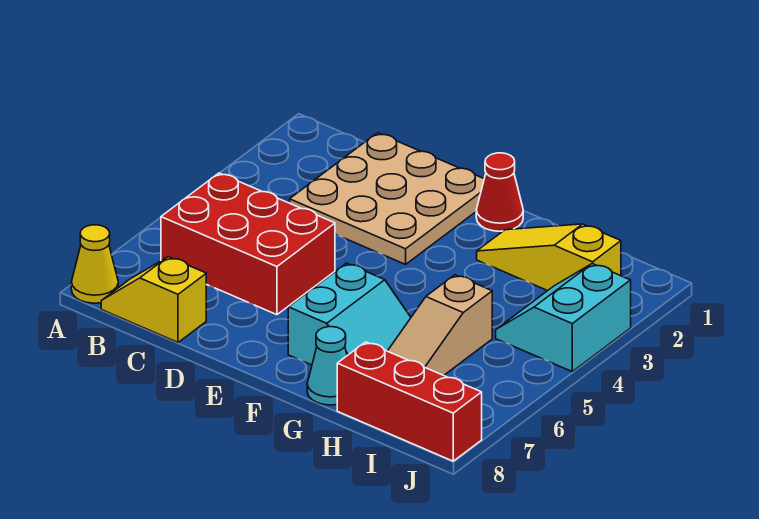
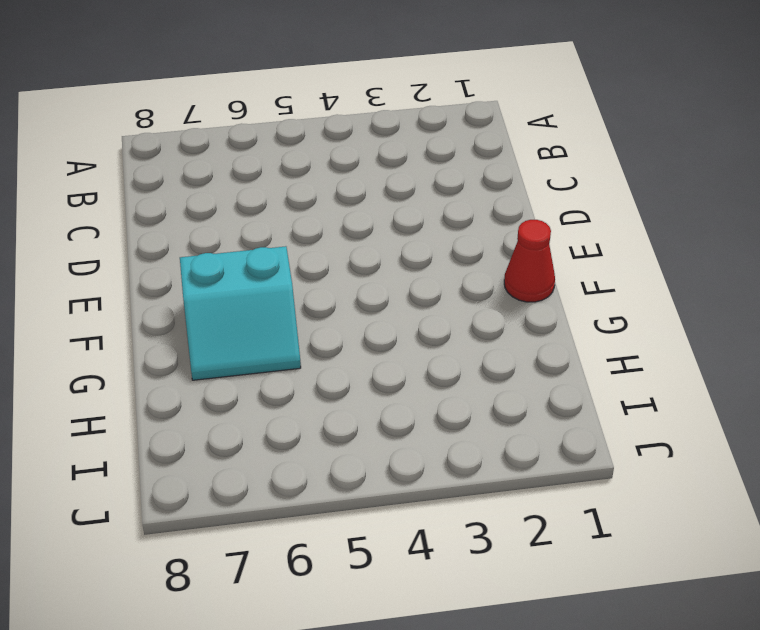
none -> yellow 1x1 cone [71,225,118,303]
none -> red 2x3 brick [161,173,335,315]

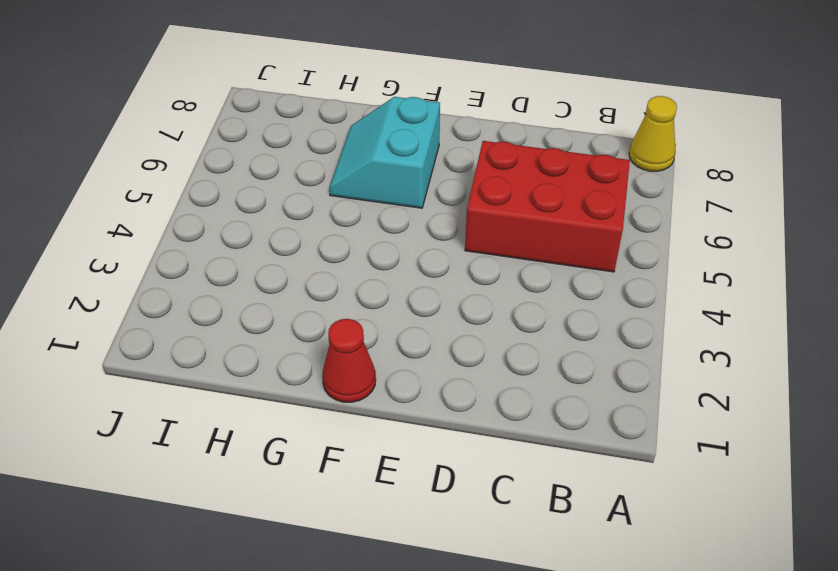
none -> yellow 1x2 slope [101,257,206,342]
none -> tan 3x3 plate [290,133,484,264]

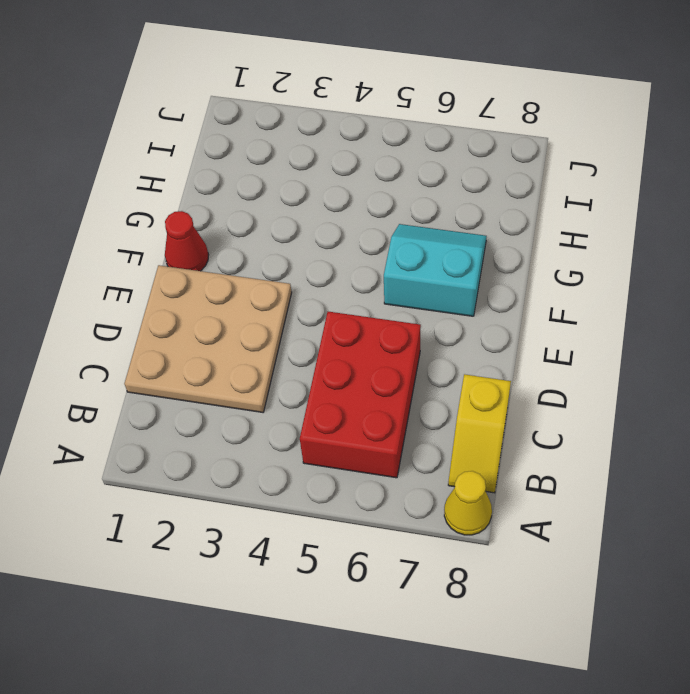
none -> yellow 1x3 slope [477,224,621,291]
none -> cyan 1x1 cone [307,327,347,405]

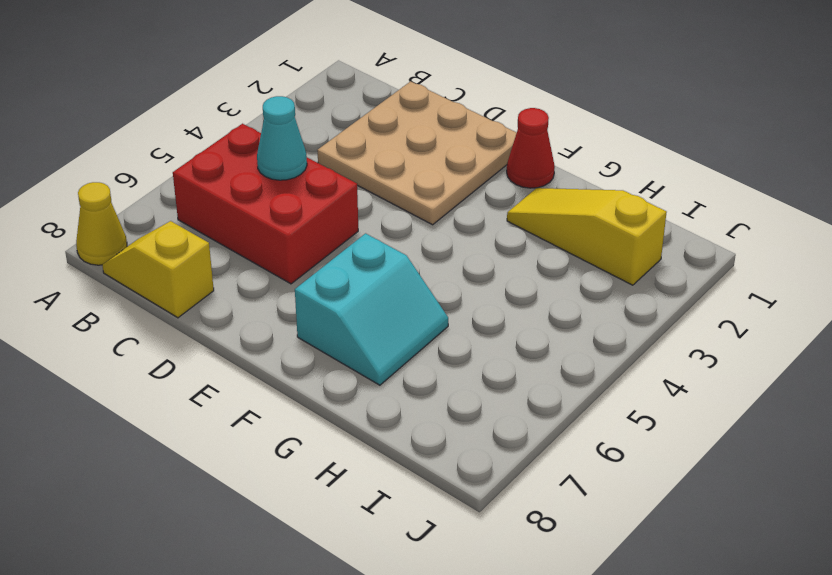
cyan 1x1 cone [257,96,307,180] -> cyan 1x1 cone moved to [307,327,347,405]
none -> tan 1x3 slope [388,275,492,375]
none -> red 1x3 brick [337,342,482,461]

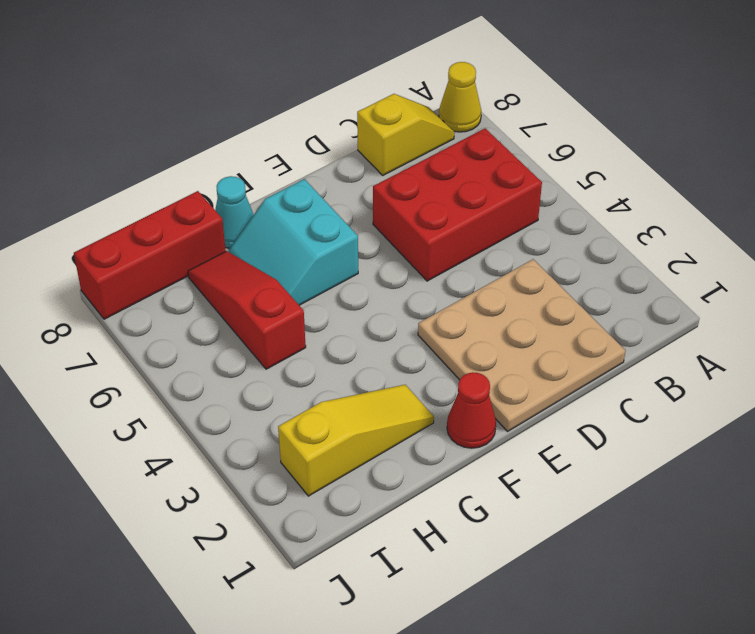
red 1x3 slope [188,251,306,369] -> tan 1x3 slope [388,275,492,375]
none -> cyan 2x2 slope [496,263,631,371]

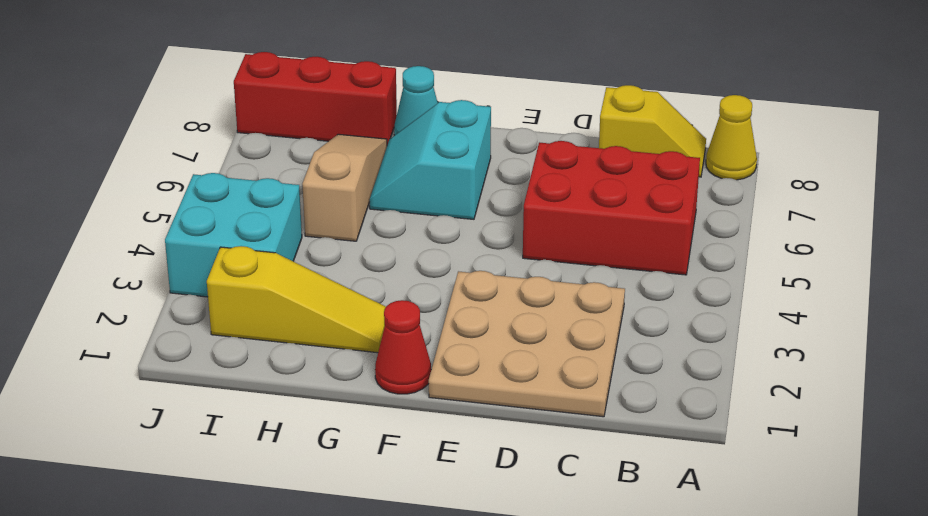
cyan 2x2 brick [165,173,302,297] -> cyan 2x2 slope [496,263,631,371]

